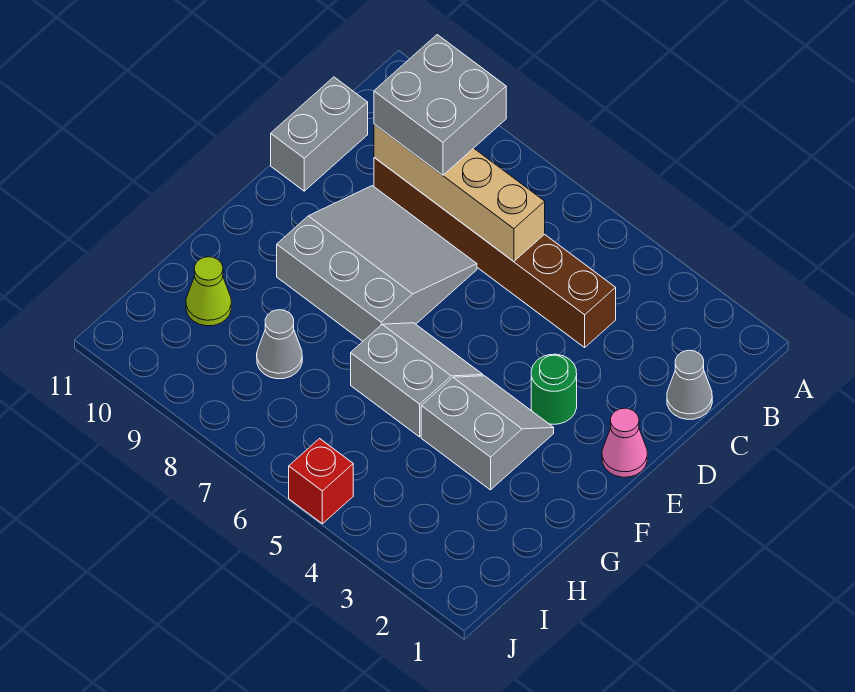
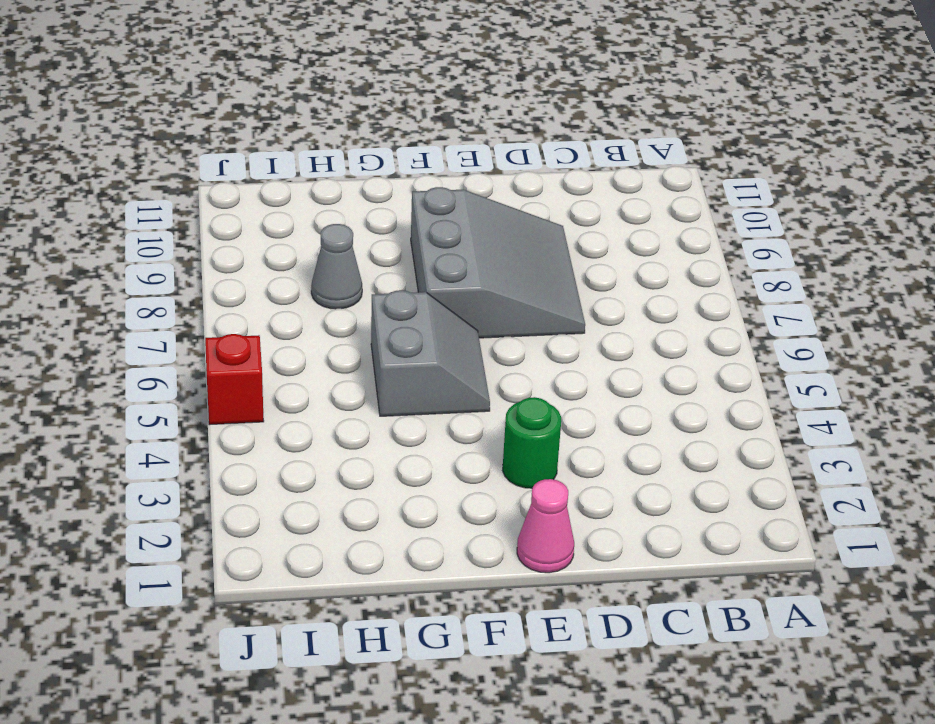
none -> grey 1x1 cone [667,350,712,419]
none -> brown 1x6 brick [374,158,616,347]
none -> grey 1x2 brick [271,77,368,191]

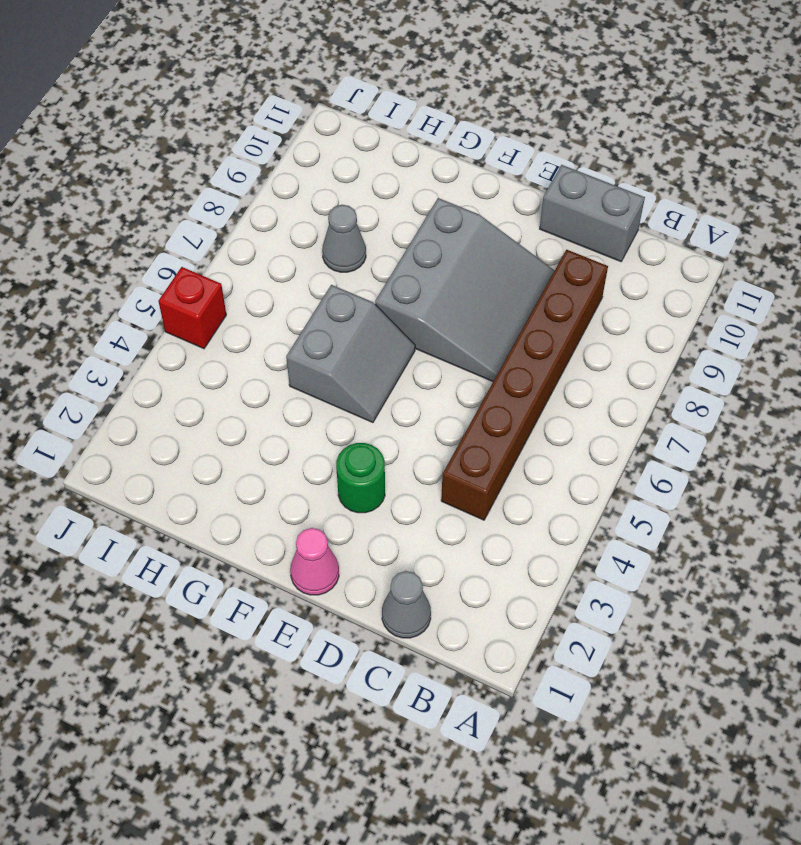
none -> grey 2x2 slope [421,376,554,490]
none -> lime 1x1 cone [186,257,231,326]
none -> tan 1x4 brick [374,124,545,261]

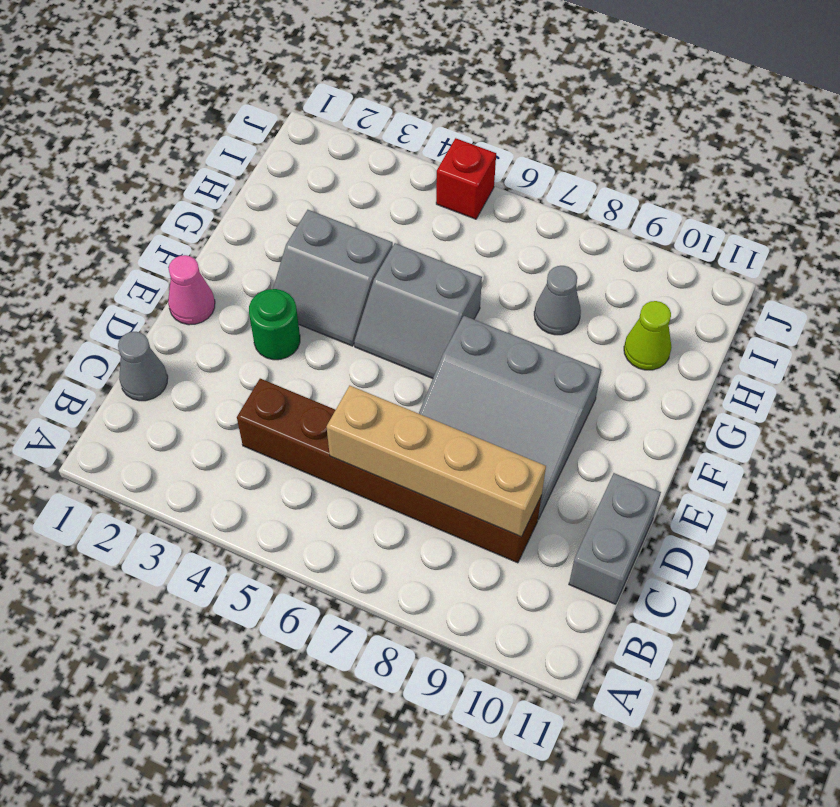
none -> grey 2x2 brick [374,35,506,175]

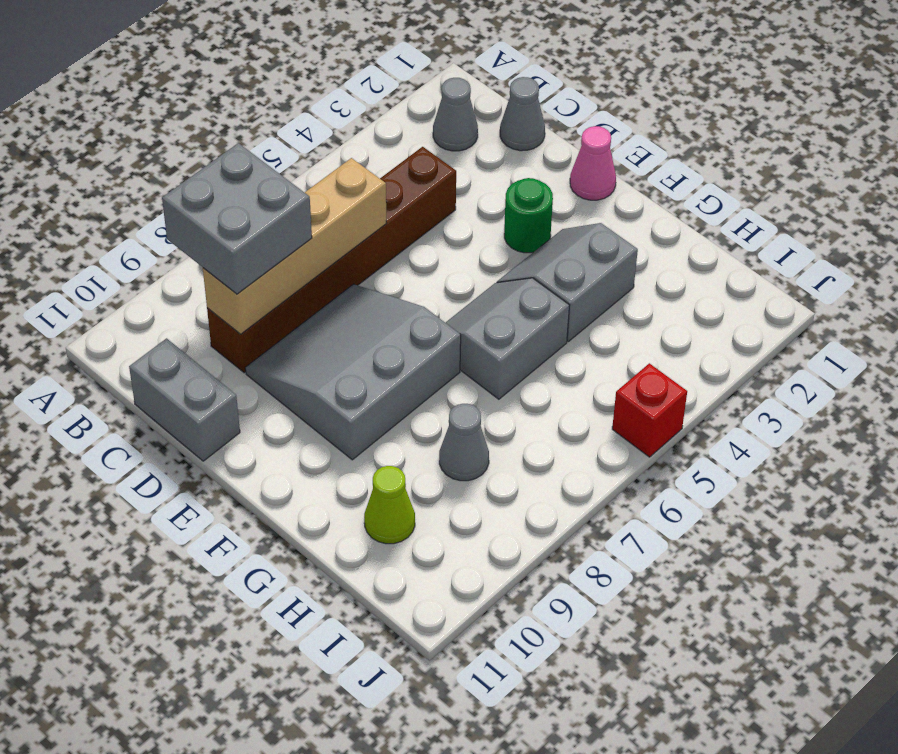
grey 1x1 cone [433,78,478,151] -> none

